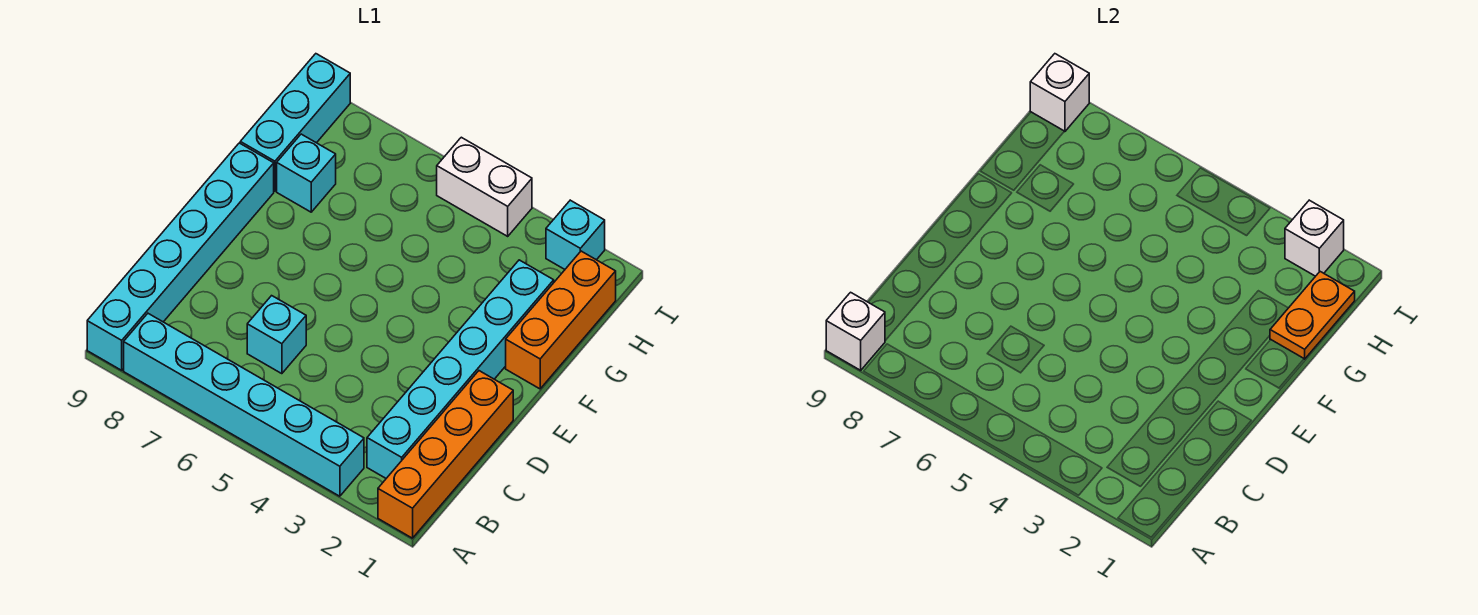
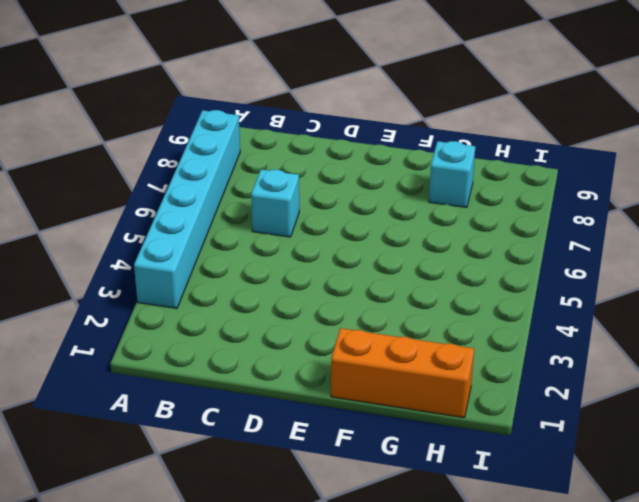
none -> orange 1x4 brick [378,371,513,538]
none -> cyan 1x6 brick [87,143,274,370]
none -> cyan 1x6 brick [367,260,554,478]

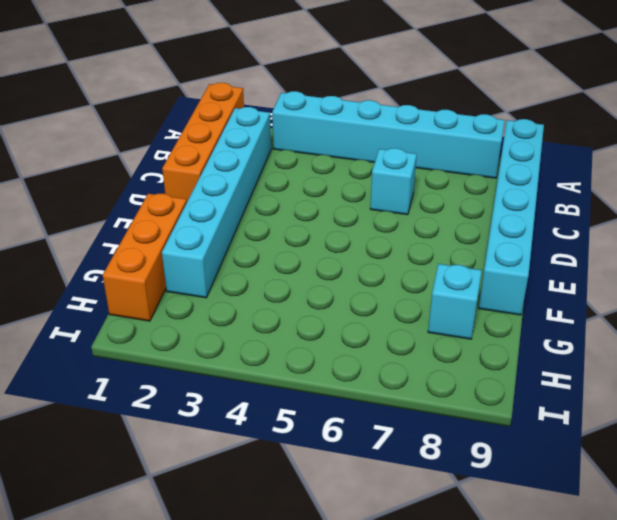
none -> cyan 1x3 brick [240,54,350,191]
none -> cyan 1x1 brick [546,200,605,269]
none -> white 1x2 brick [437,137,532,236]

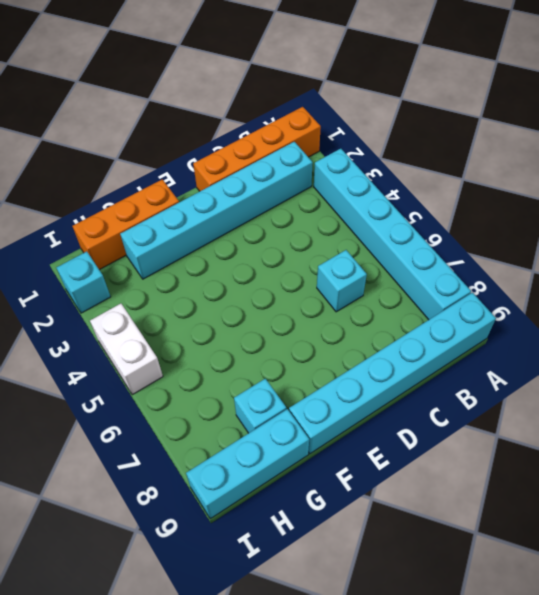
none -> white 1x1 brick [826,292,885,370]
none -> orange 1x2 plate [1270,272,1355,359]
none -> white 1x1 brick [1285,200,1344,276]

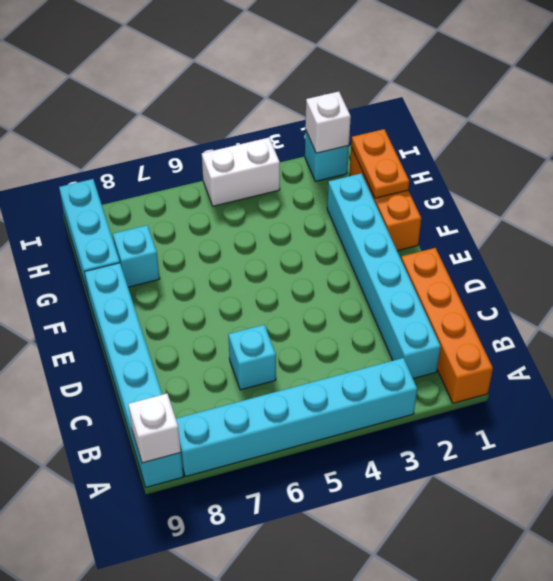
none -> white 1x1 brick [1030,54,1089,131]

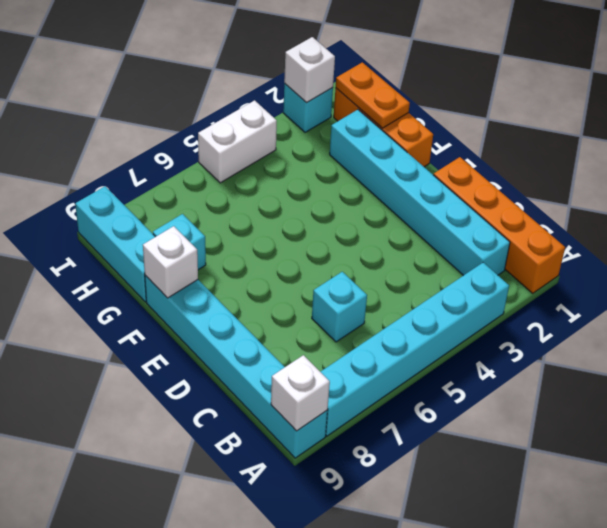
white 1x1 brick [143,226,198,298] -> white 1x1 brick moved to [1030,54,1089,131]

